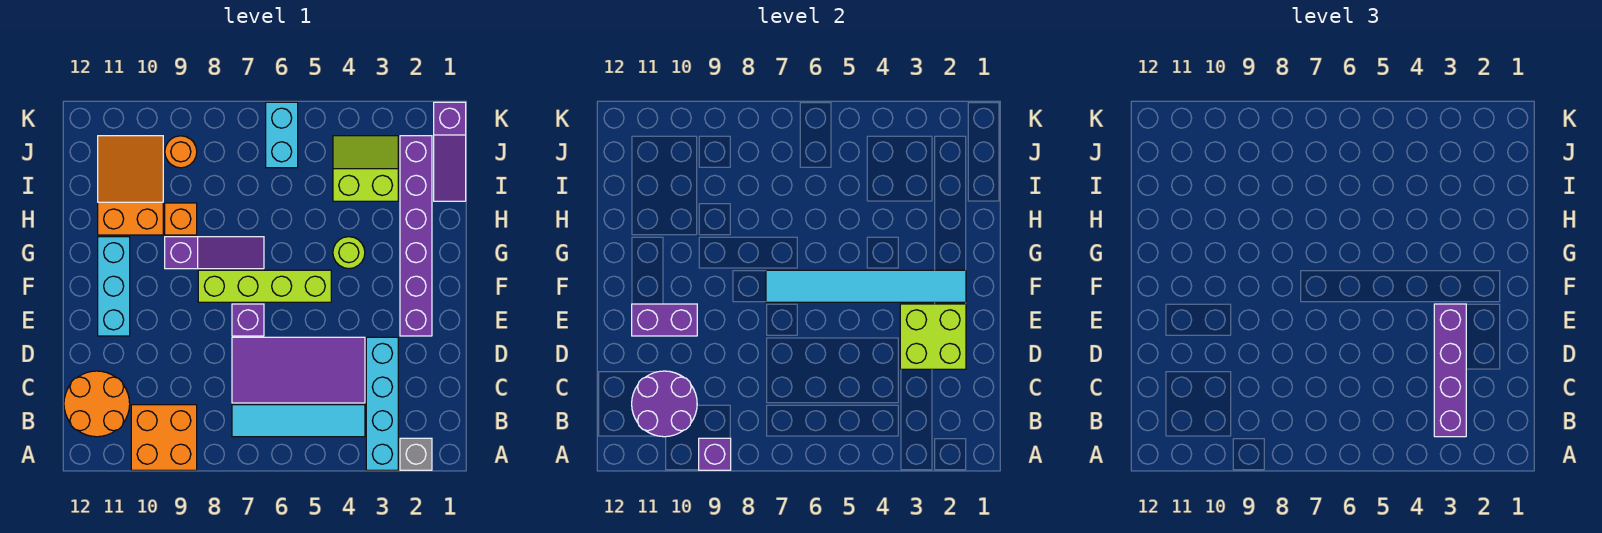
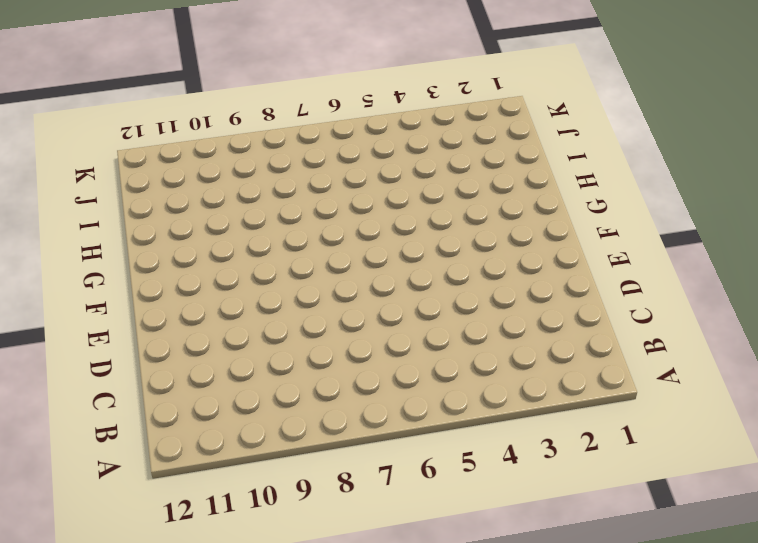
none -> grey 1x1 brick [400,438,432,470]
none -> cyan 1x4 brick [366,337,398,470]
none -> orange 2x2 brick [131,405,197,470]

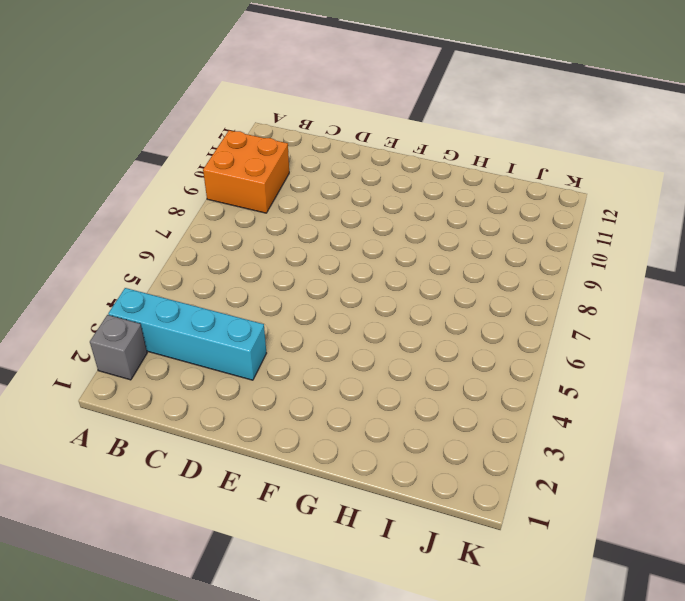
none -> cyan 1x4 tile [232,405,365,437]
none -> orange 2x2 round brick [64,371,130,437]
none -> purple 2x4 tile [232,337,365,403]

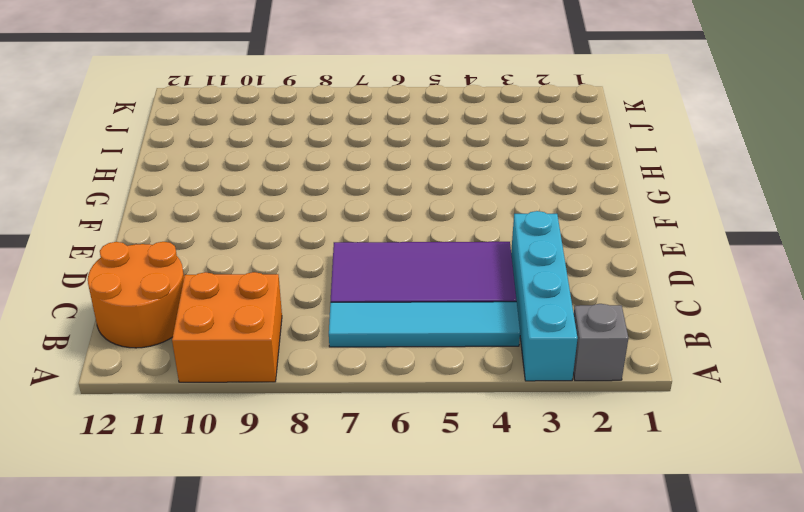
none -> purple 1x6 brick [400,136,432,336]
none -> purple 1x1 brick [232,304,264,336]
none -> cyan 1x3 brick [98,237,130,336]

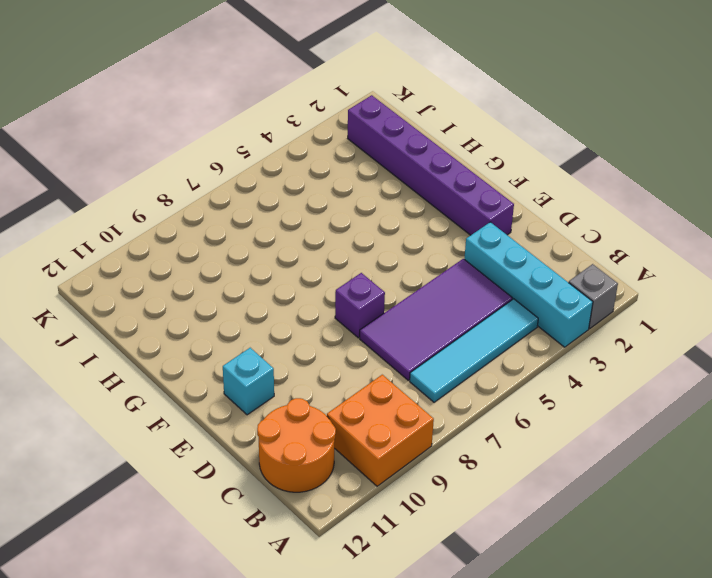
cyan 1x1 brick [223,348,274,415] -> cyan 1x3 brick [98,237,130,336]
none -> lime 1x4 brick [198,270,331,302]
none -> lime 1x1 round brick [333,237,365,269]
none -> purple 1x3 slope [165,237,264,269]

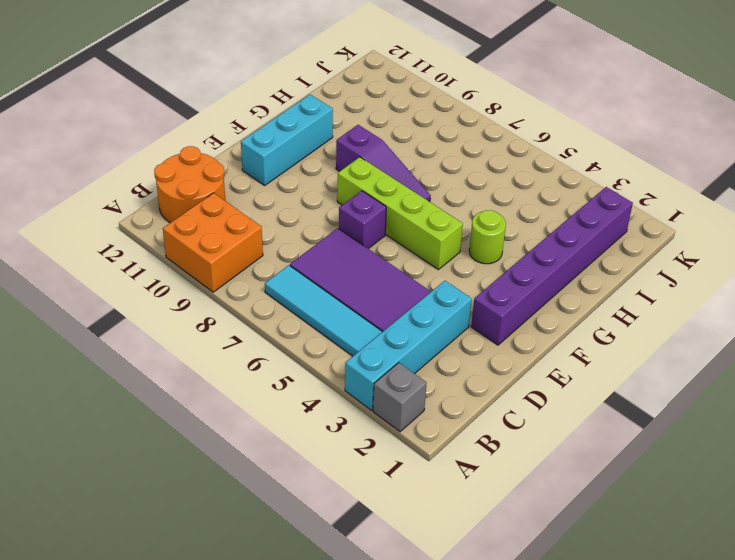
none -> orange 1x1 brick [165,203,197,235]
none -> orange 2x3 slope [98,136,163,235]
none -> purple 1x3 slope [434,102,466,201]

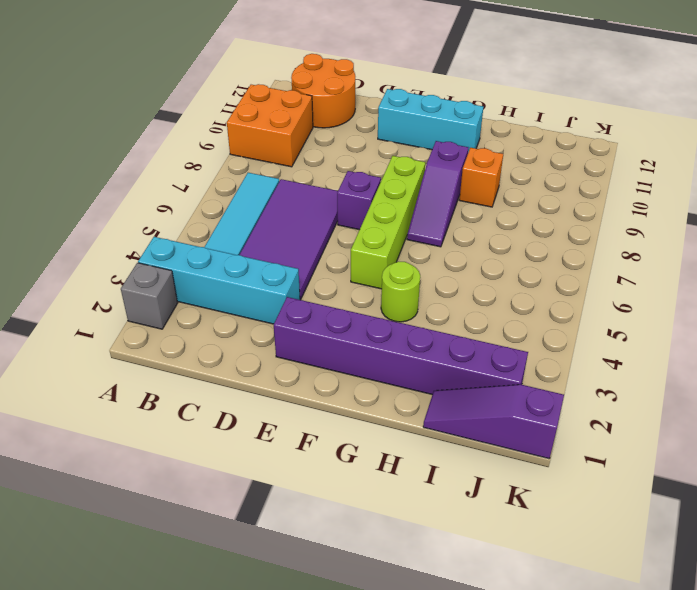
none -> orange 2x3 slope [98,136,163,235]
none -> lime 2x2 slope [333,136,398,201]
none -> cyan 1x2 brick [266,102,298,168]

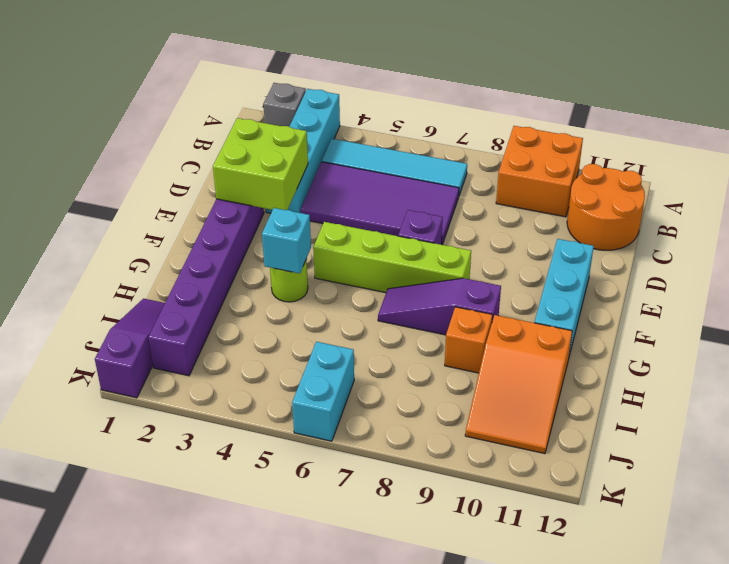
cyan 1x1 brick [262,208,311,273] -> none
none -> lime 2x2 slope [333,136,398,201]
none -> orange 1x1 round brick [165,136,197,168]
none -> purple 1x1 brick [699,438,731,470]

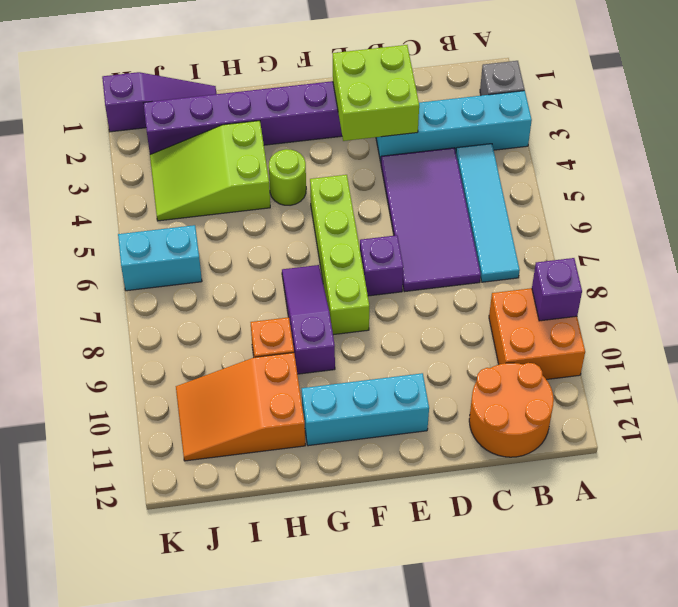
lime 2x3 slope [150,121,270,221] -> lime 2x2 slope [333,136,398,201]
none -> orange 1x1 round brick [165,136,197,168]
none -> purple 2x2 round brick [632,371,697,437]
none -> purple 1x2 brick [632,304,697,336]

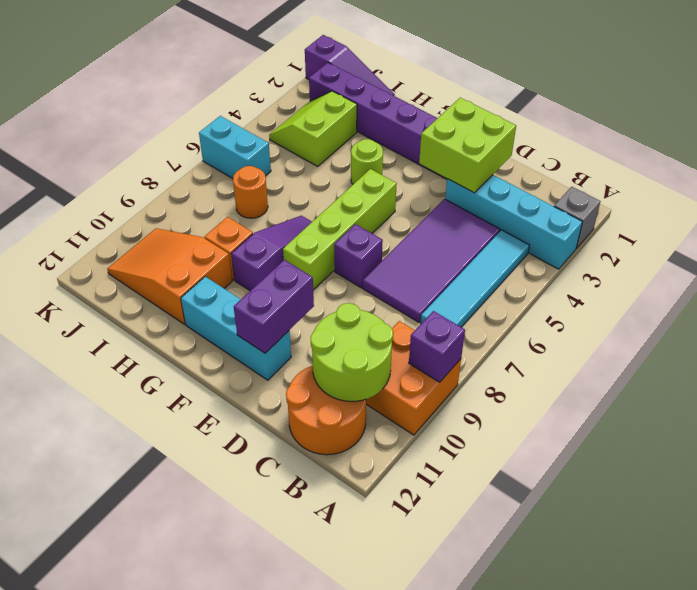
lime 2x2 round brick [311,303,393,401] -> purple 2x2 round brick [632,371,697,437]
orange 1x1 round brick [233,166,268,218] -> orange 1x1 round brick moved to [165,136,197,168]
none -> cyan 1x6 tile [766,270,966,302]
none -> purple 1x4 brick [1434,304,1466,437]

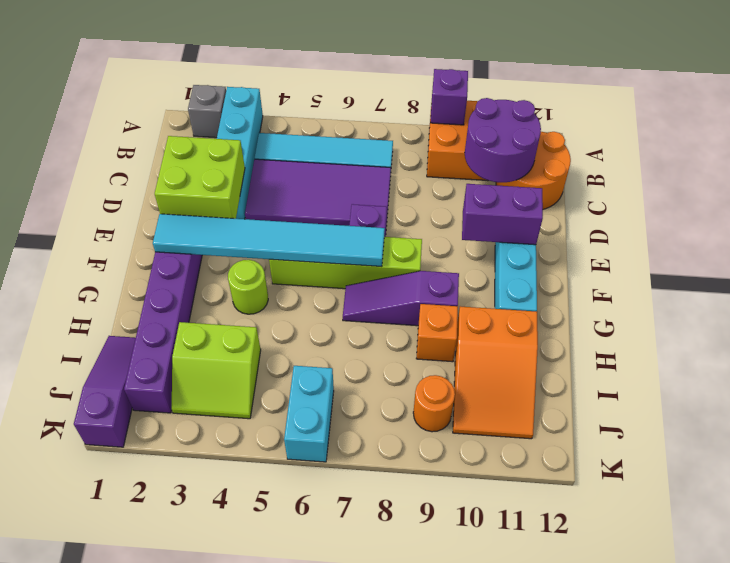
none -> purple 1x4 brick [1434,304,1466,437]

